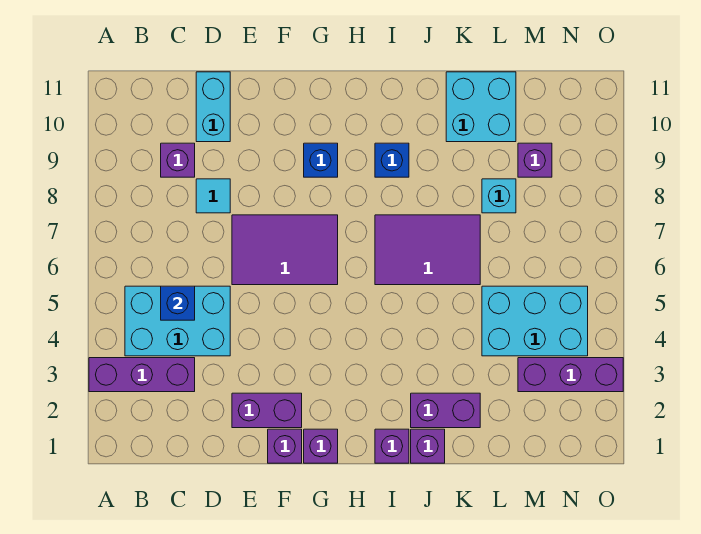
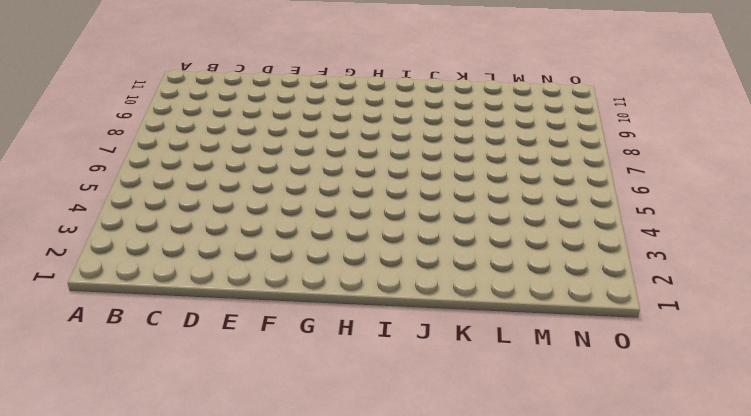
none -> purple 1x3 brick [89,358,195,392]
none -> cyan 2x3 brick [125,286,230,356]
none -> purple 1x1 brick [161,143,195,177]

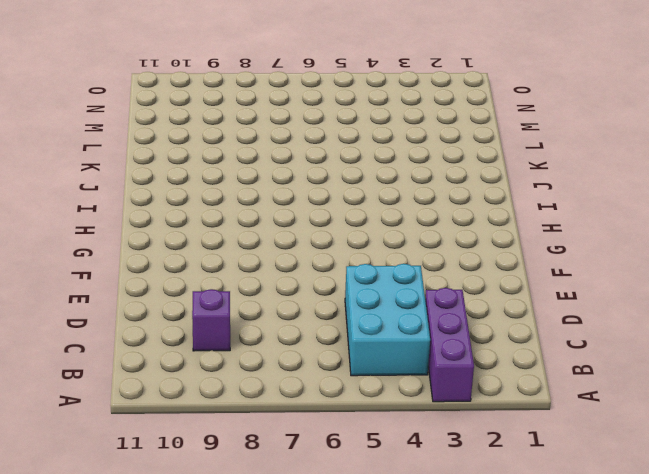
none -> cyan 1x1 tile [196,179,230,213]
none -> cyan 1x2 brick [196,72,230,142]
none -> purple 1x2 brick [232,393,302,428]

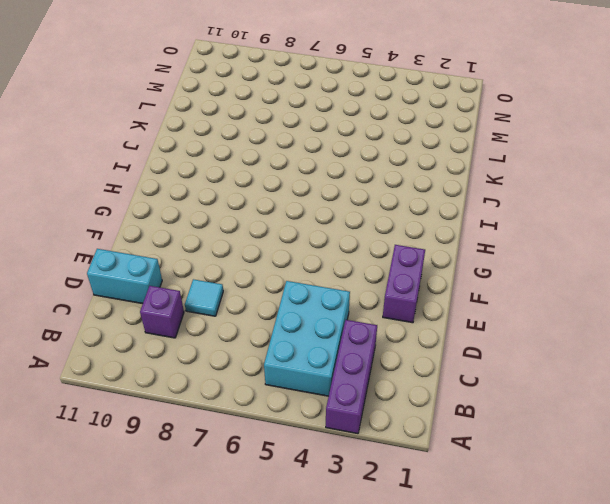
none -> purple 2x3 tile [232,215,338,285]
none -> purple 1x1 brick [268,429,302,463]
none -> purple 1x1 brick [304,429,338,463]

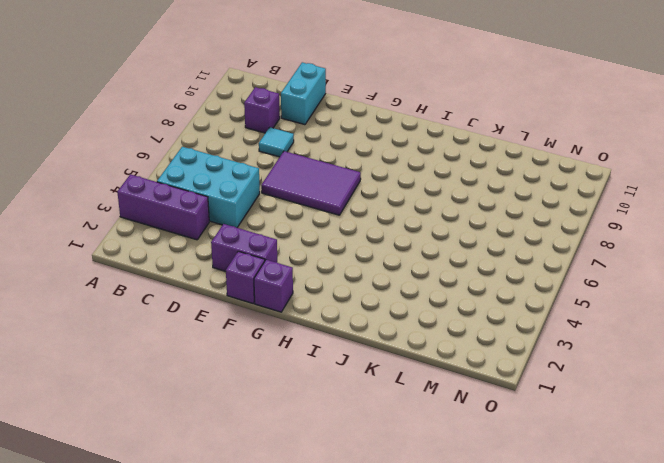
none -> blue 1x1 brick [304,143,338,177]
none -> purple 1x1 brick [375,429,409,463]
none -> purple 2x3 tile [375,215,480,285]

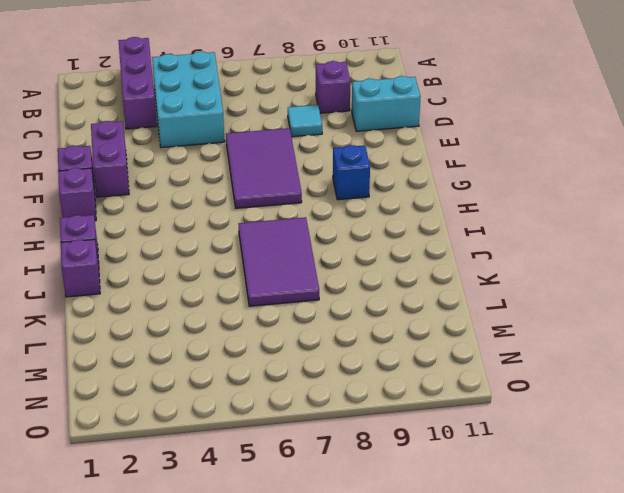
none -> blue 1x1 brick [375,143,409,177]
none -> purple 1x2 brick [411,393,480,428]
none -> cyan 2x2 brick [446,72,516,142]

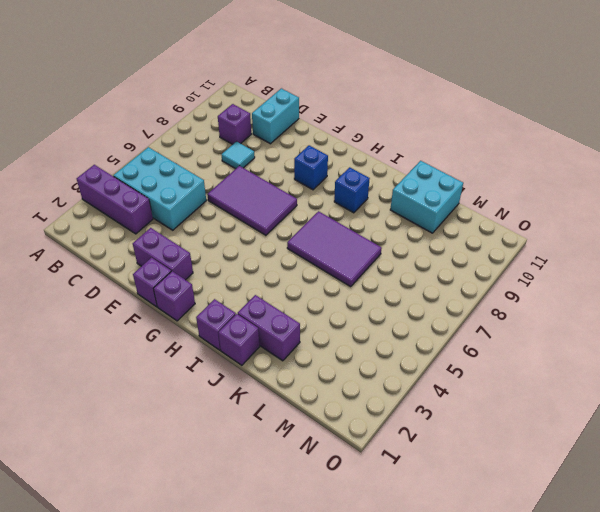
none -> cyan 2x3 brick [482,286,588,356]
none -> cyan 1x1 brick [482,179,516,213]
none -> purple 1x3 brick [518,358,623,392]

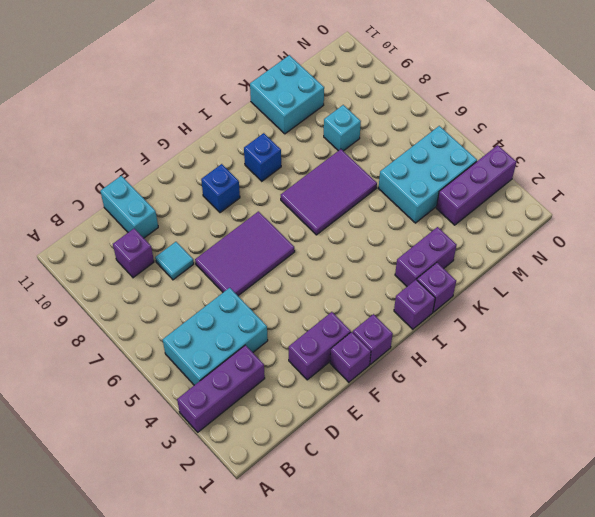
none -> purple 1x1 brick [518,143,552,177]
none -> blue 1x1 brick [161,286,195,320]

